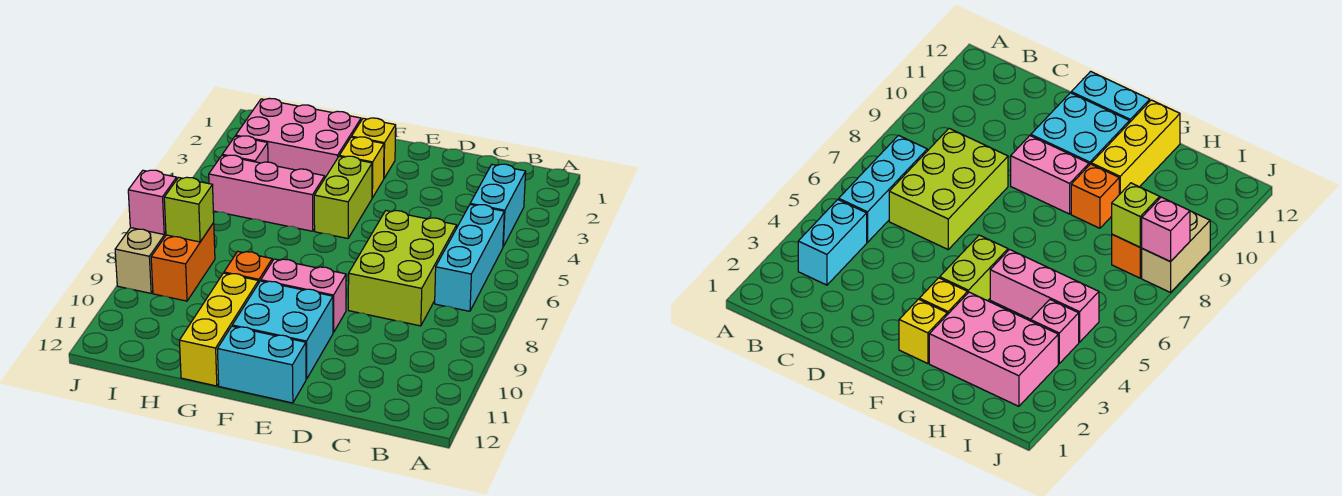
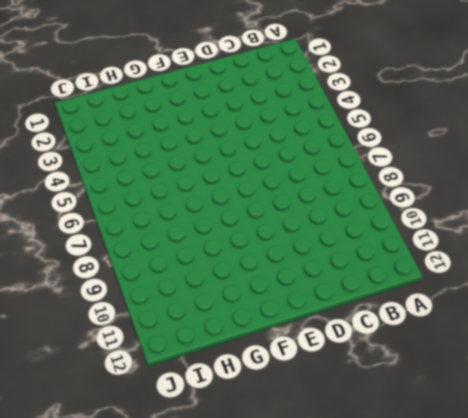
none -> cyan 1x2 brick [470,164,526,246]
none -> cyan 1x3 brick [435,205,504,311]
none -> lime 2x3 brick [348,211,457,326]

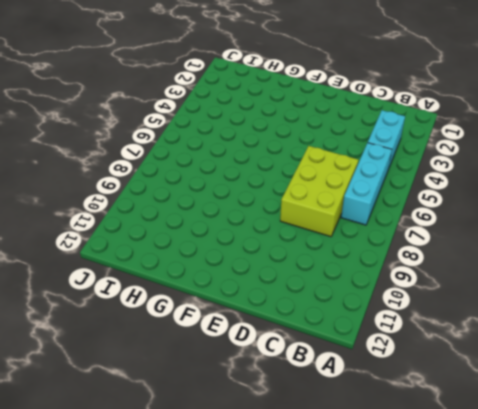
none -> pink 1x2 brick [261,259,346,333]
none -> cyan 2x2 brick [232,281,333,379]
none -> cyan 1x2 brick [217,326,306,403]

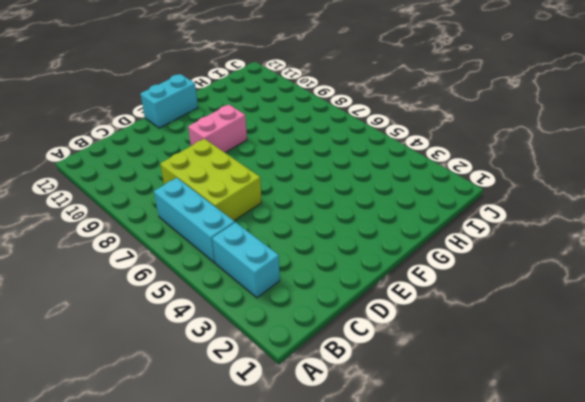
none -> cyan 2x2 brick [232,281,333,379]
none -> yellow 1x1 brick [351,118,396,178]
none -> yellow 1x1 brick [339,137,384,198]

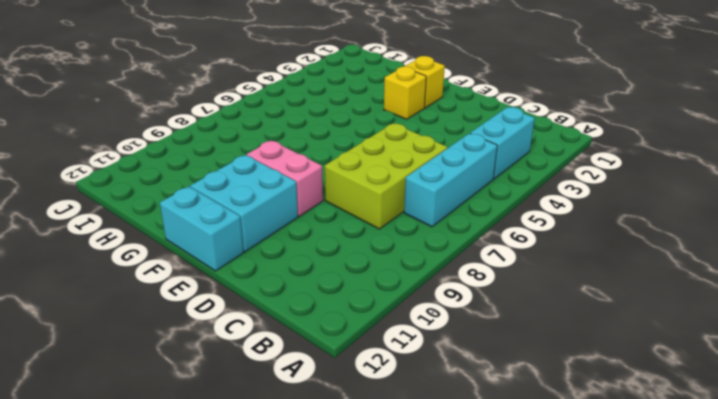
none -> lime 1x2 brick [314,156,372,238]
none -> pink 2x3 brick [236,98,361,177]
none -> pink 1x3 brick [209,155,325,231]

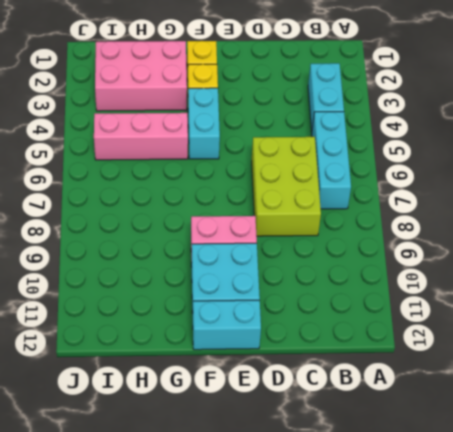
cyan 1x2 brick [188,88,220,159] -> lime 1x2 brick [314,156,372,238]
none -> orange 1x1 brick [224,252,272,283]
none -> yellow 1x3 brick [180,273,258,386]
none -> pink 1x1 brick [222,136,268,163]

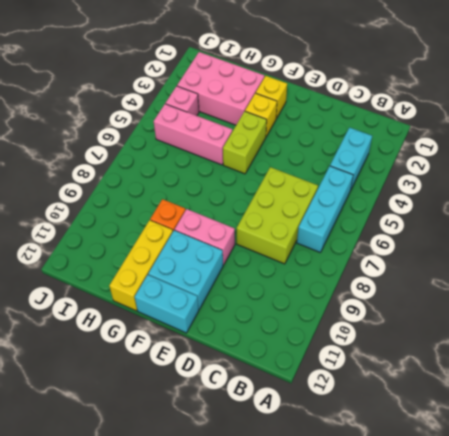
none -> orange 1x2 brick [151,223,215,301]
none -> tan 1x2 brick [115,228,166,293]
none -> lime 1x1 brick [164,177,214,242]

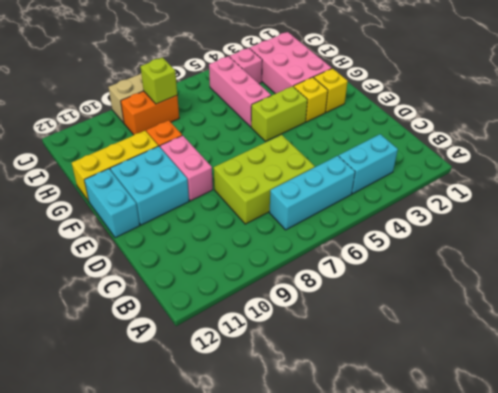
none -> pink 1x1 brick [128,170,177,234]

